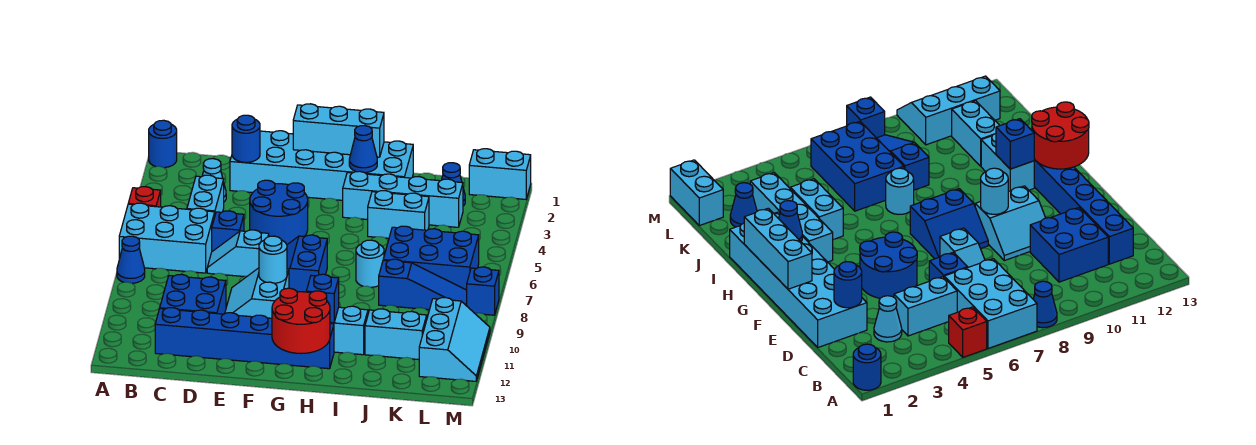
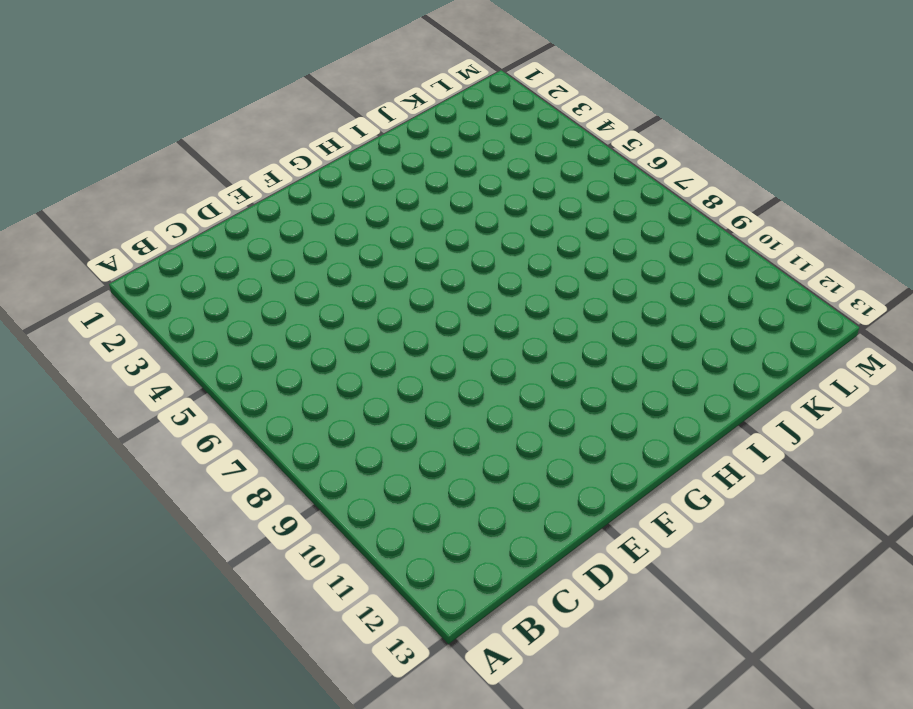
none -> blue 1x1 round brick [149,120,177,168]
none -> red 1x1 brick [128,187,161,207]
none -> cyan 2x3 brick [119,203,215,273]
none -> blue 1x1 cone [117,236,145,283]

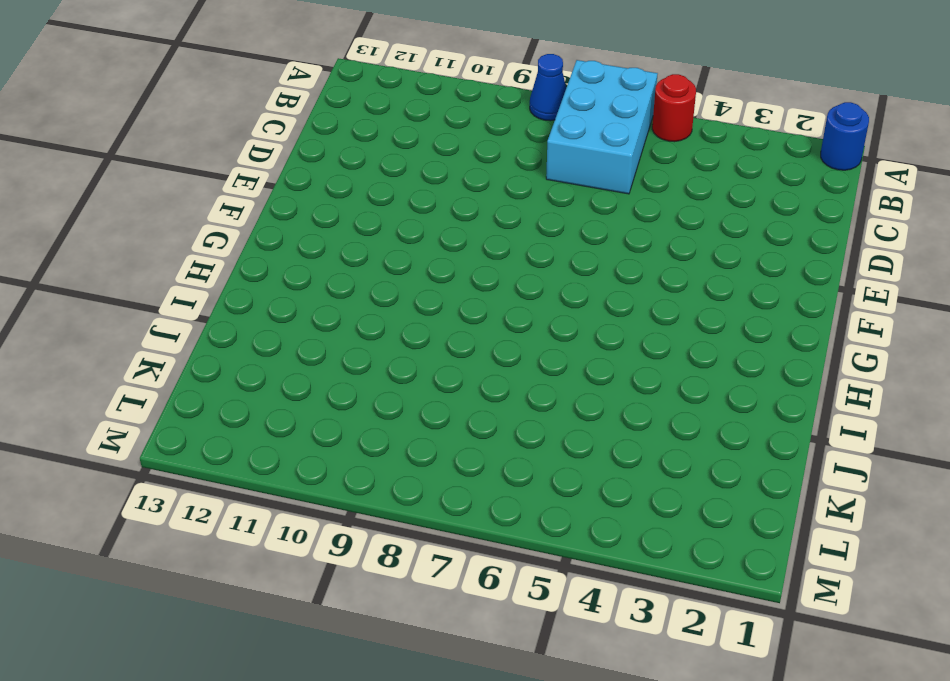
red 1x1 round brick [652,74,696,142] -> red 1x1 brick [128,187,161,207]
none -> cyan 1x1 cone [202,159,226,202]
none -> cyan 1x2 brick [187,175,224,214]
none -> blue 2x2 brick [160,274,226,314]
none -> blue 1x6 brick [155,308,334,369]

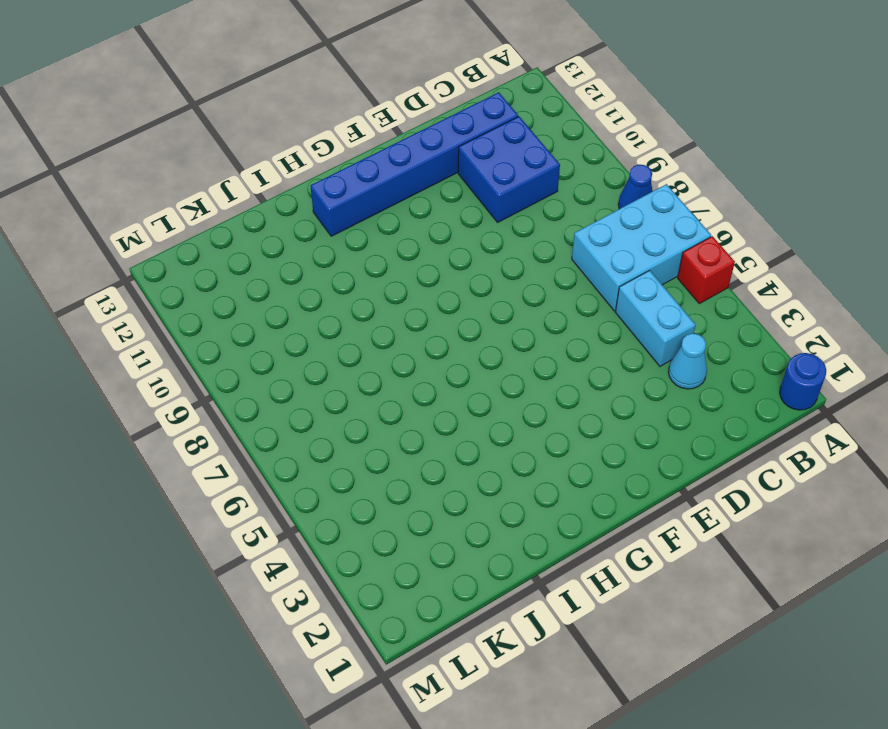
none -> cyan 2x6 brick [230,131,413,200]
none -> blue 1x1 brick [212,211,244,251]
none -> cyan 1x2 slope [207,230,269,276]
none -> blue 2x2 round brick [250,180,308,244]

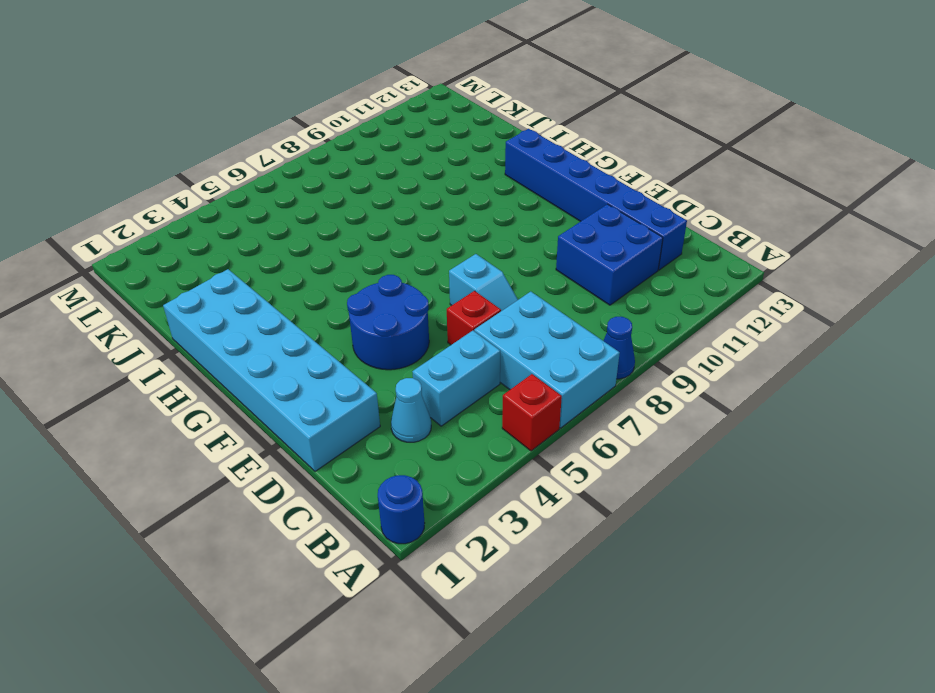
red 1x1 brick [447,291,501,345] -> blue 1x1 brick [212,211,244,251]
none -> cyan 2x2 slope [225,268,289,318]
none -> blue 2x2 slope [287,235,327,292]
none -> cyan 1x4 brick [343,171,463,227]
none -> cyan 1x2 brick [330,306,368,355]

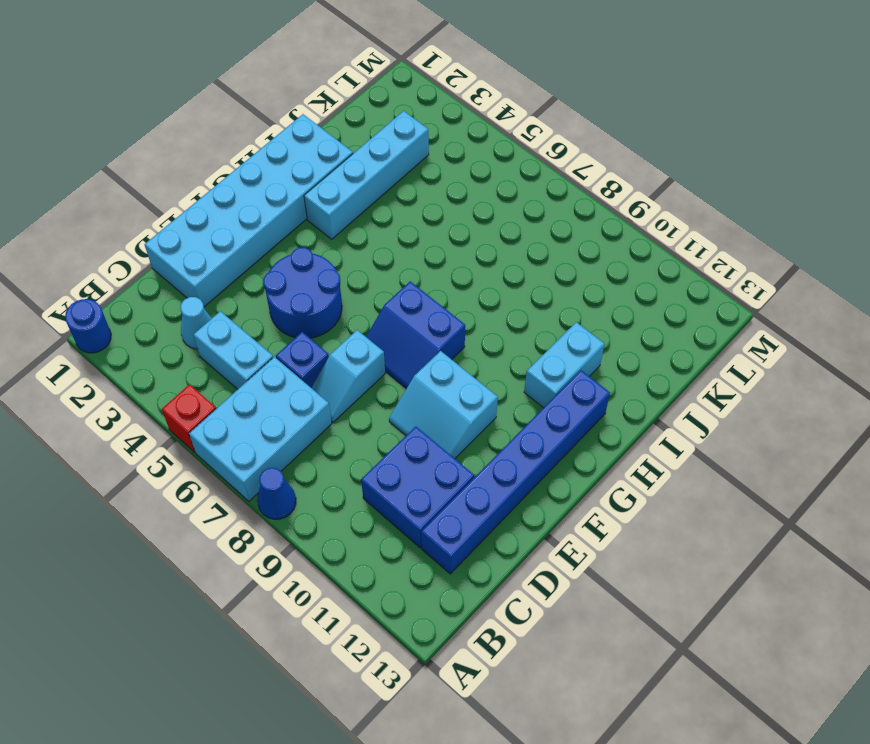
none -> cyan 1x2 brick [368,191,429,238]
none -> cyan 1x1 round brick [356,240,384,287]
none -> blue 2x3 brick [383,226,479,290]
none -> blue 1x3 slope [379,259,467,310]

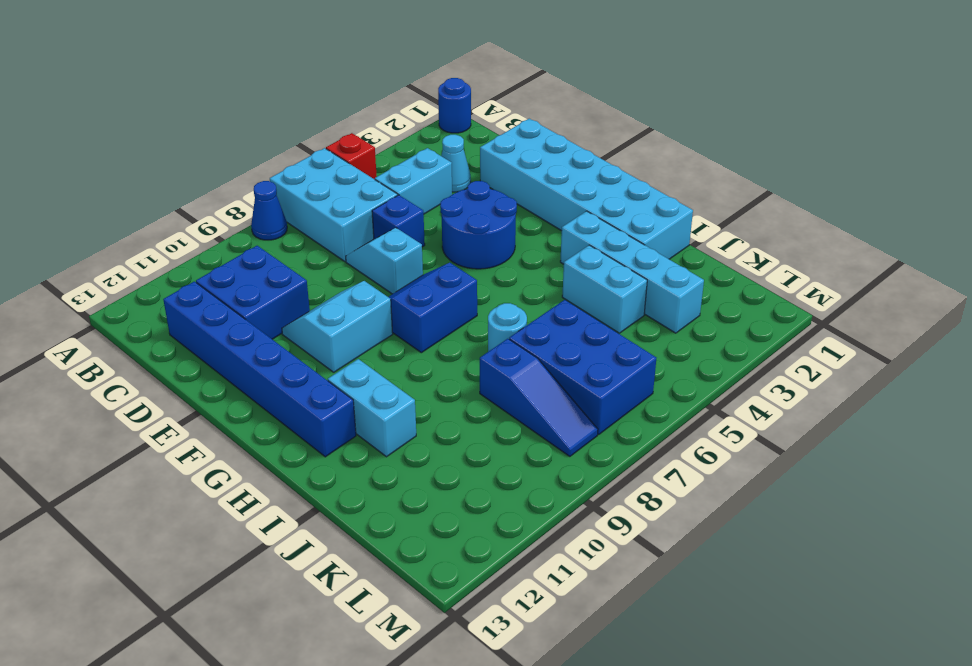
none -> cyan 1x2 brick [365,309,427,360]
none -> blue 1x1 cone [442,163,465,206]
none -> cyan 1x2 brick [469,149,531,199]
none -> cyan 2x3 slope [419,298,490,381]

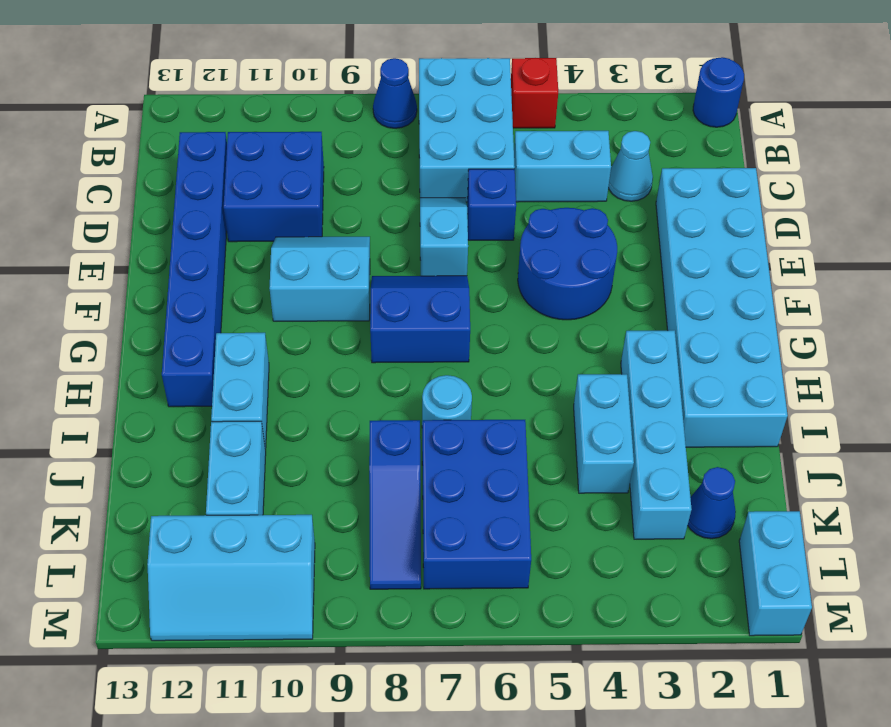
none -> blue 1x1 brick [467,267,499,315]
none -> blue 1x1 round brick [232,115,260,162]
none -> cyan 1x3 brick [293,104,384,157]
none -> cyan 1x1 round brick [259,236,287,283]

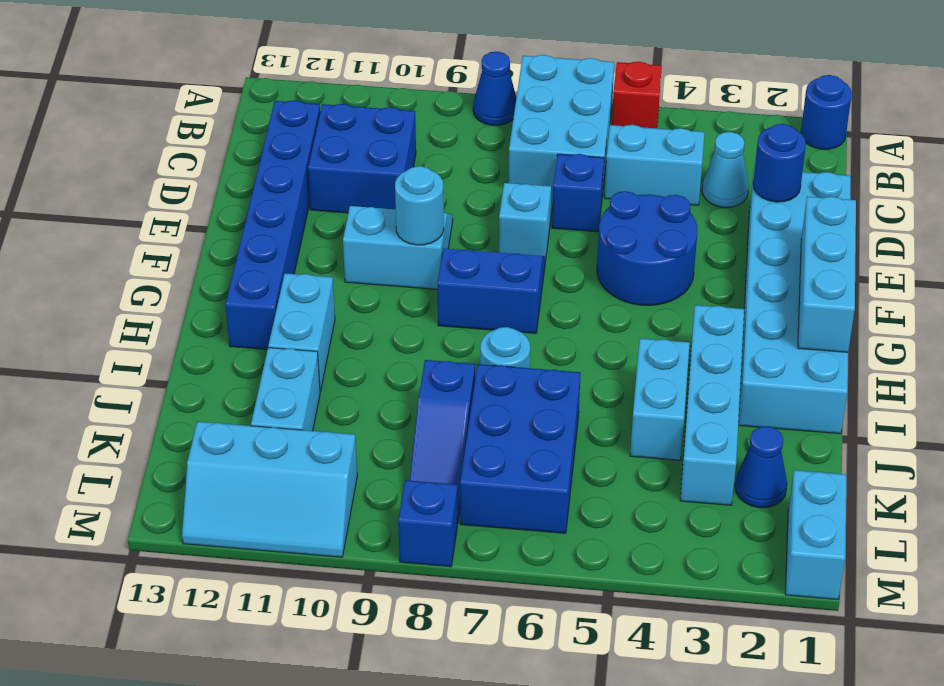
none -> red 2x2 round brick [272,288,330,354]
none -> blue 1x1 cone [349,125,377,173]
none -> blue 1x1 brick [306,274,339,323]

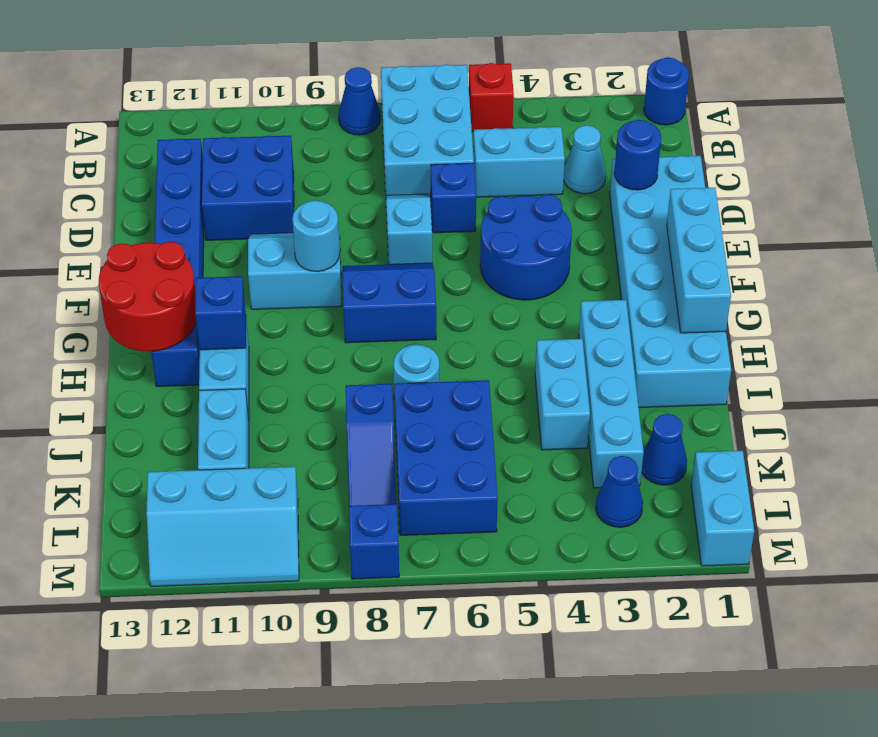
blue 1x1 cone [596,456,643,527] -> blue 1x1 cone moved to [349,125,377,173]

